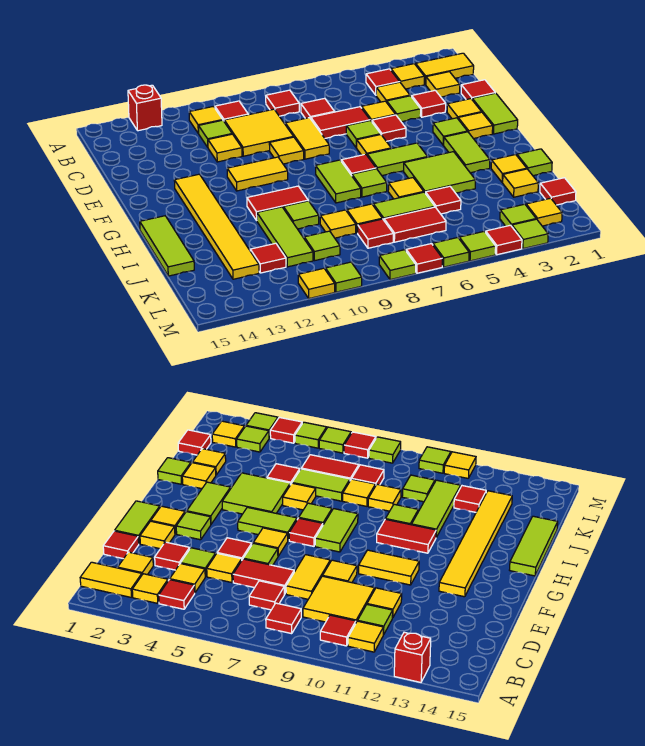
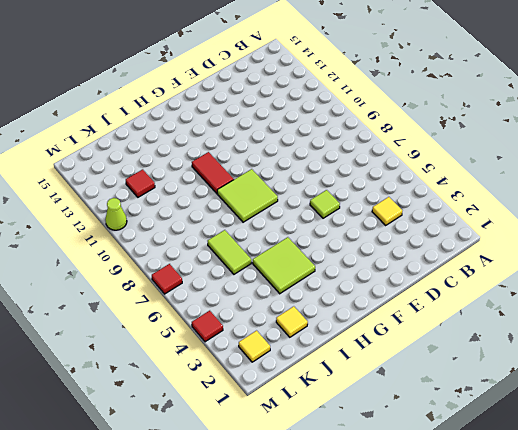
lime 2x2 tile [217,169,278,222] -> lime 1x2 tile [316,160,361,203]
lime 1x1 cone [105,198,127,230] -> yellow 1x1 tile [298,268,335,298]
none -> red 1x1 brick [128,85,162,131]
none -> yellow 1x2 tile [416,53,474,85]
none -> yellow 1x1 tile [391,64,424,89]
none -> red 1x1 tile [366,69,399,95]

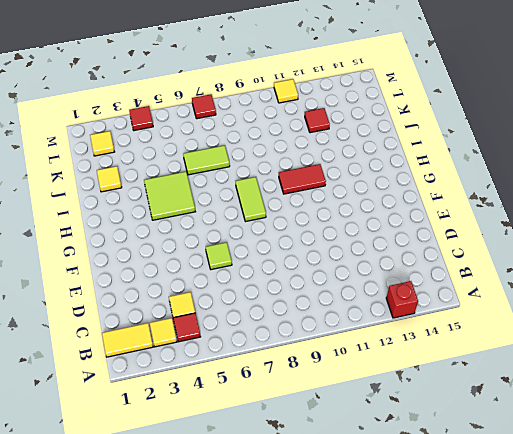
none -> red 1x1 tile [266,90,299,116]
none -> red 1x1 tile [215,101,248,121]
none -> yellow 1x1 tile [189,106,222,133]
none -> yellow 1x1 tile [426,72,460,97]

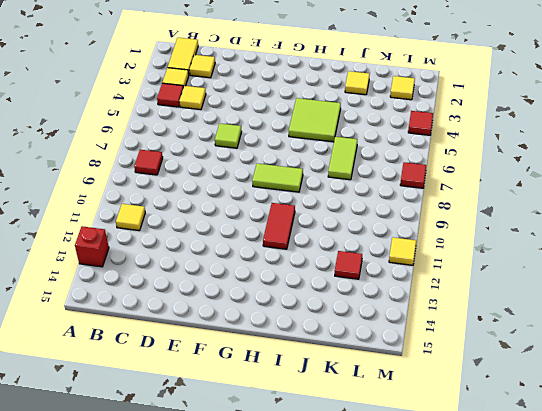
none -> red 1x1 tile [215,101,248,121]
none -> red 1x1 tile [301,98,335,119]
none -> yellow 2x2 tile [224,109,293,156]
none -> lime 1x1 tile [198,120,232,147]

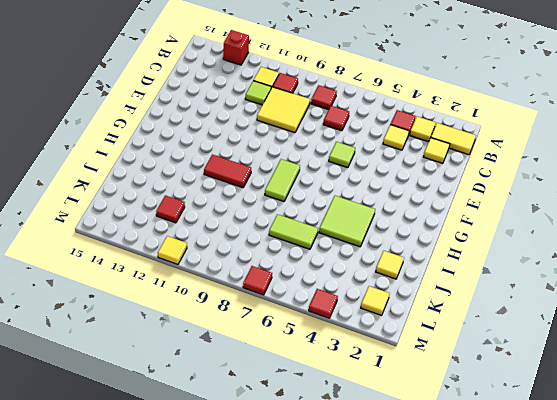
none -> red 1x1 tile [461,80,495,100]
none -> red 1x1 tile [412,90,446,117]
none -> lime 1x1 tile [387,96,421,122]
none -> yellow 1x1 tile [362,101,395,122]

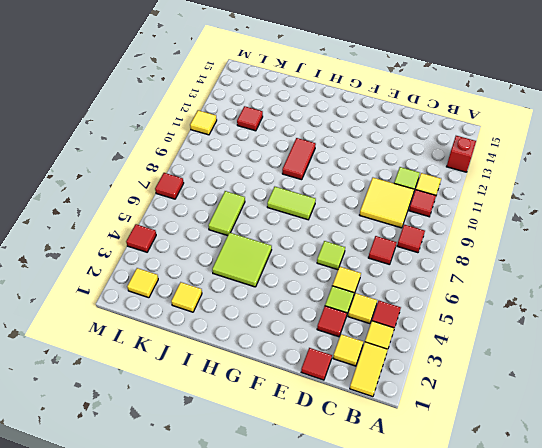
none -> red 1x2 tile [311,107,370,138]
none -> yellow 1x2 tile [285,118,329,159]
none -> yellow 1x1 tile [208,134,242,162]
none -> lime 1x2 tile [472,93,518,134]

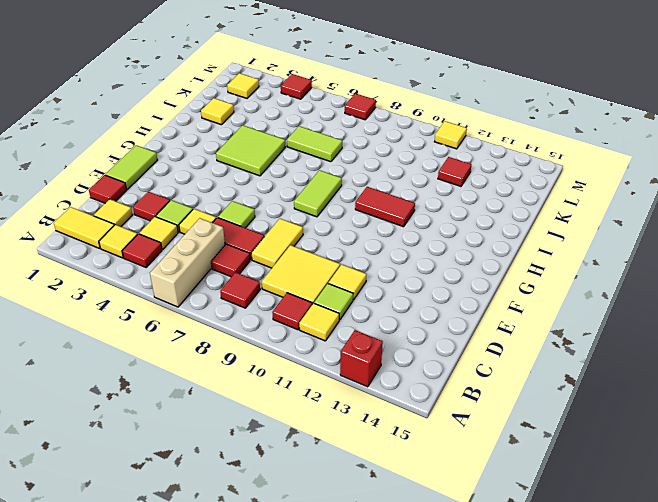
tan 1x3 brick [150,218,225,307] -> none
none -> yellow 1x1 tile [447,99,481,119]
none -> red 1x1 tile [372,115,406,141]
none -> yellow 1x1 tile [269,137,304,164]
none -> yellow 1x1 tile [458,112,493,139]

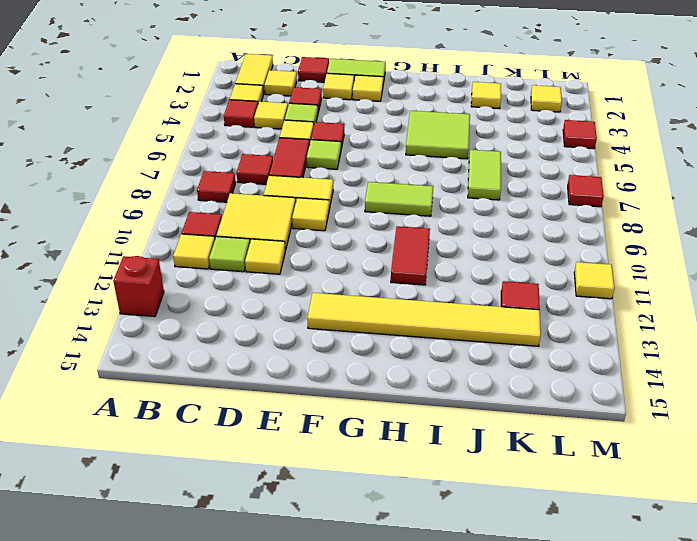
none -> lime 1x1 tile [433,118,467,145]
none -> yellow 1x1 tile [357,135,391,155]
none -> yellow 1x2 tile [227,157,288,191]
none -> lime 1x2 tile [444,132,490,173]

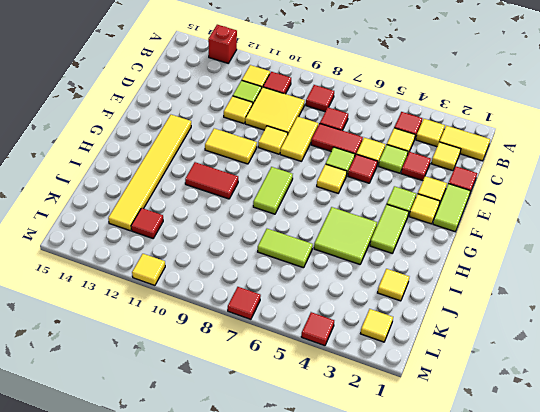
none -> lime 1x2 tile [367,143,428,176]
none -> red 1x1 tile [341,154,376,176]
none -> lime 1x1 tile [352,169,387,197]
none -> lime 1x3 tile [140,216,194,276]

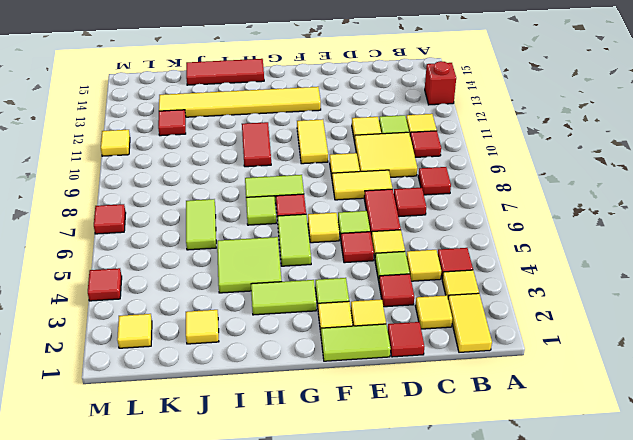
red 1x3 tile [186,59,264,85] -> lime 1x3 tile [140,216,194,276]
none -> lime 1x1 tile [517,149,552,176]
none -> yellow 1x1 tile [491,155,527,183]
none -> yellow 1x1 tile [388,178,424,199]
none -> lime 1x1 tile [284,201,319,229]

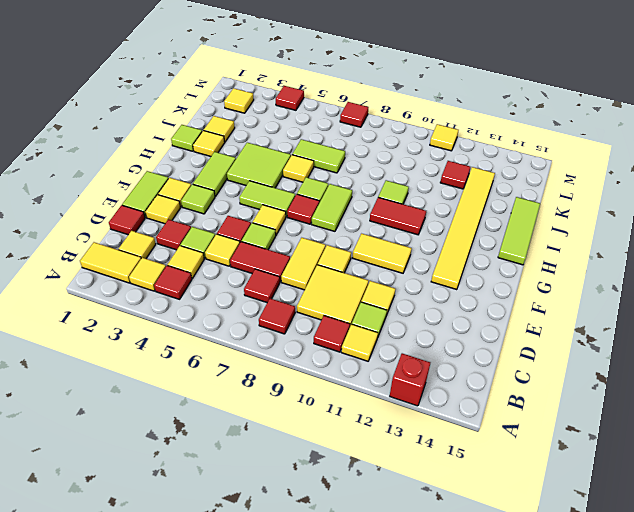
none -> lime 1x3 tile [257,207,313,267]
none -> red 1x1 tile [425,186,461,214]
none -> yellow 1x1 tile [347,204,382,233]
none -> yellow 1x1 tile [320,210,356,238]

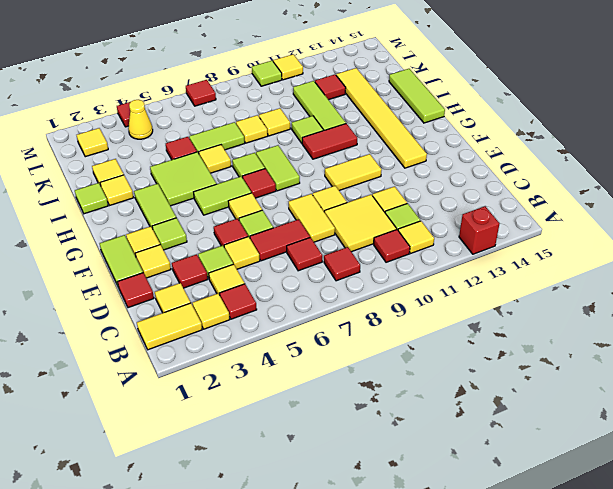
yellow 1x1 cone [128,100,153,139] -> none
none -> red 1x1 tile [540,178,576,205]
none -> red 1x2 tile [384,207,446,242]
none -> red 1x1 tile [358,219,393,248]
none -> lime 1x1 tile [304,231,340,261]

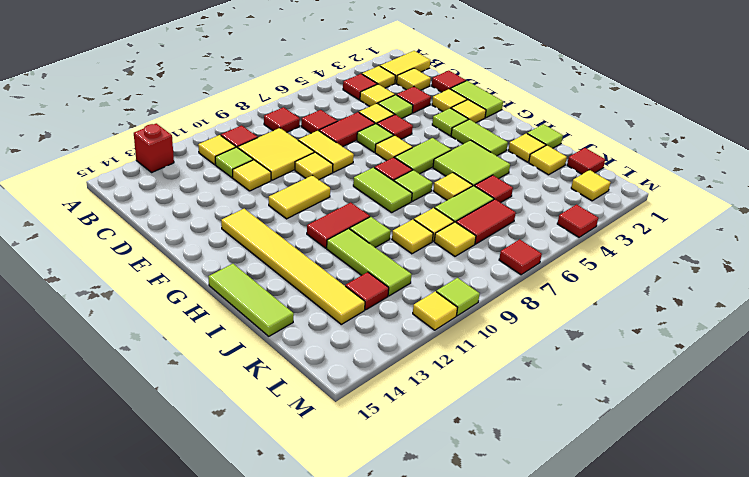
yellow 1x1 tile [434,222,476,256] -> red 1x1 tile [358,219,393,248]
none -> lime 1x1 tile [304,231,340,261]
none -> lime 1x1 tile [500,204,536,226]
none -> lime 1x1 tile [512,219,548,249]
none -> lime 1x1 tile [459,231,496,261]

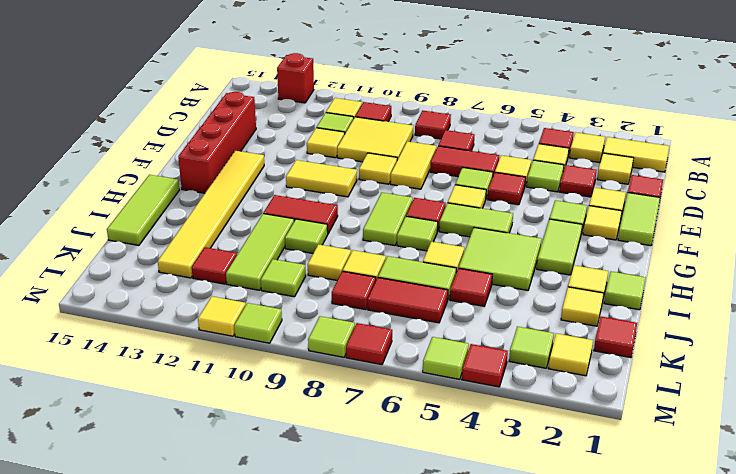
red 1x4 brick [178,92,256,193] -> none
none -> lime 1x1 tile [512,219,548,249]
none -> lime 1x1 tile [433,238,469,267]

